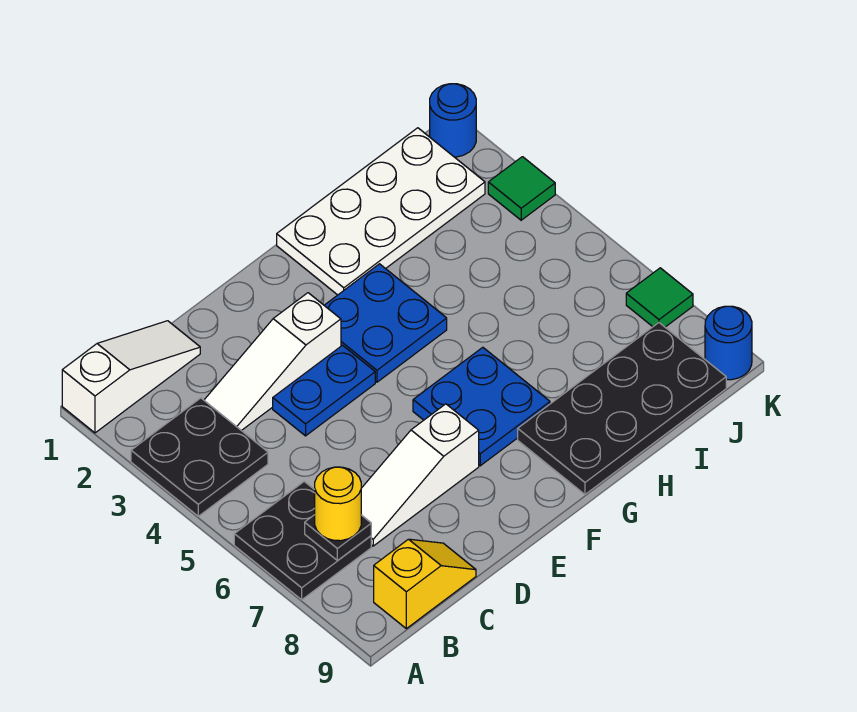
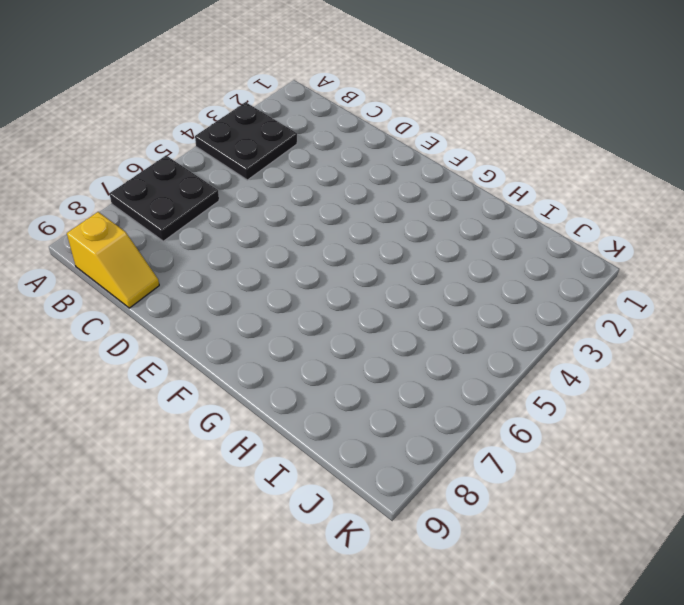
none -> white 1x3 slope [62,321,200,433]
none -> white 1x3 slope [204,293,341,431]
none -> white 1x3 slope [361,404,479,546]

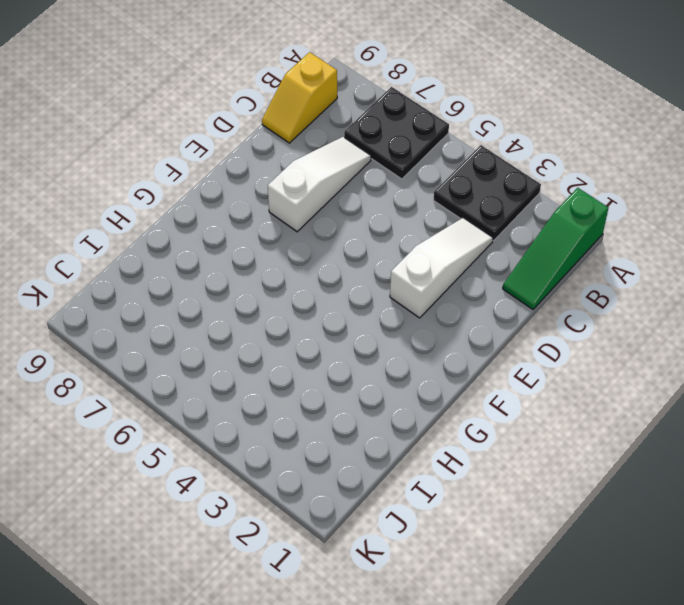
green 1x3 slope [503,188,608,309] -> white 1x3 slope [62,321,200,433]
none -> blue 1x2 plate [273,345,375,436]
none -> blue 2x2 plate [324,264,447,382]
none -> blue 2x2 plate [413,347,550,466]

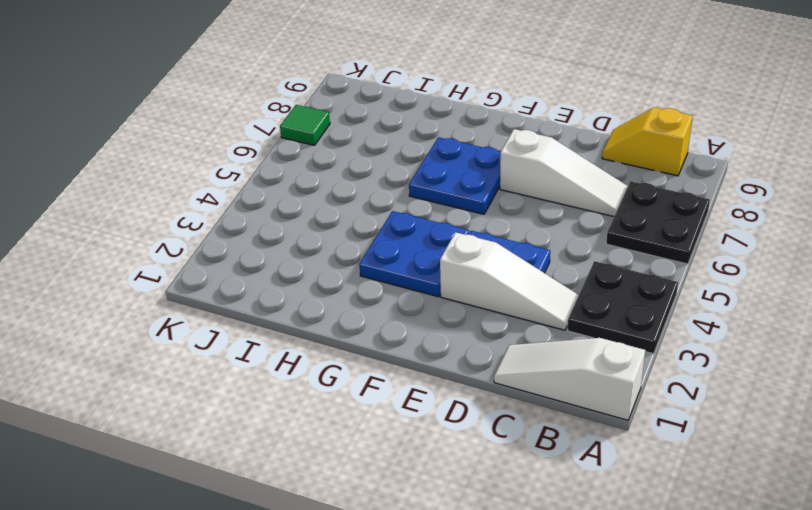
none -> white 2x4 plate [277,128,485,295]
none -> black 2x4 plate [518,323,726,494]
none -> blue 1x1 round brick [430,84,476,157]

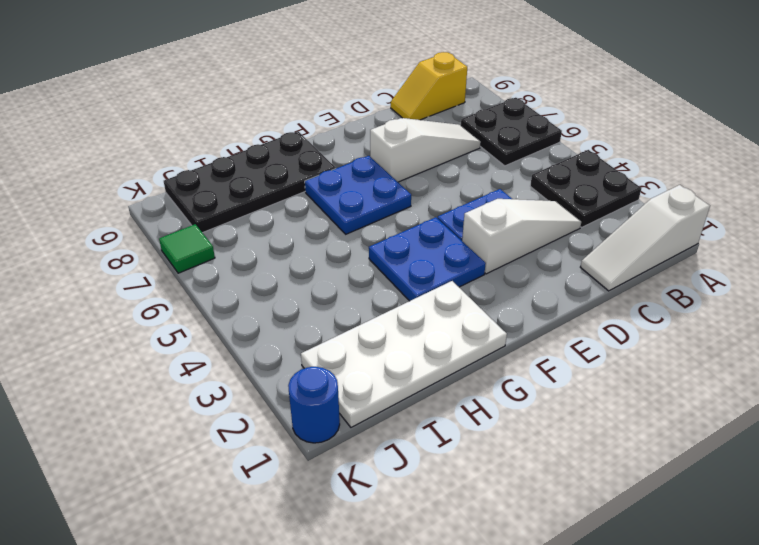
none -> green 1x1 tile [488,157,555,220]
none -> blue 1x1 round brick [705,306,752,380]
none -> black 1x1 plate [305,515,371,560]

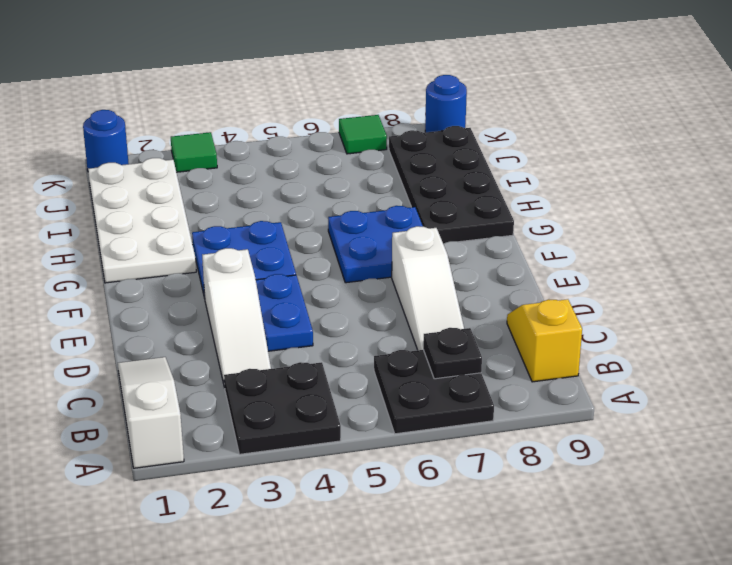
none -> yellow 1x1 round brick [315,467,361,541]

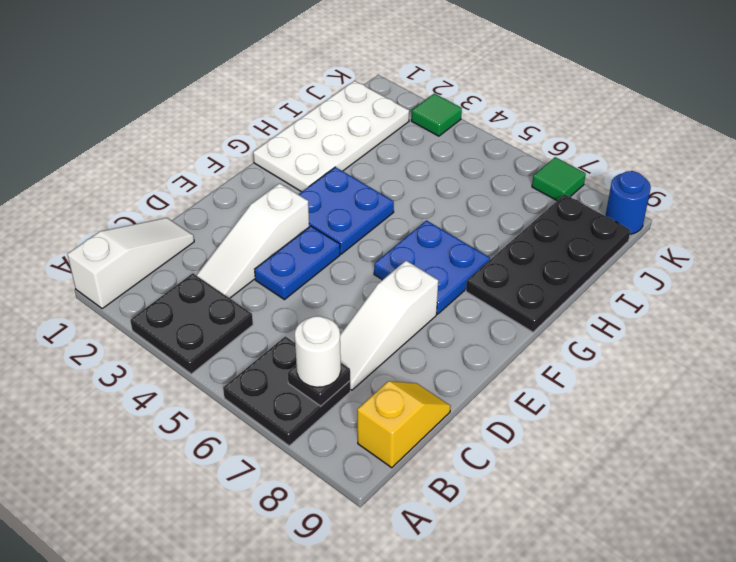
white 1x1 round brick [295,316,341,387] -> yellow 1x1 round brick [315,467,361,541]
none -> blue 1x1 round brick [430,84,476,157]

